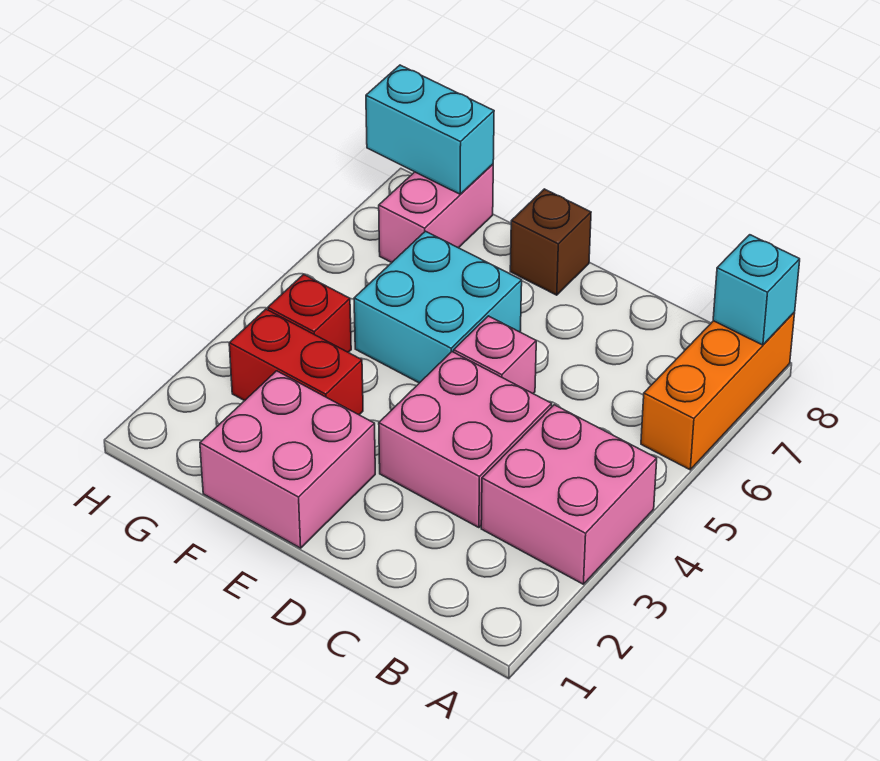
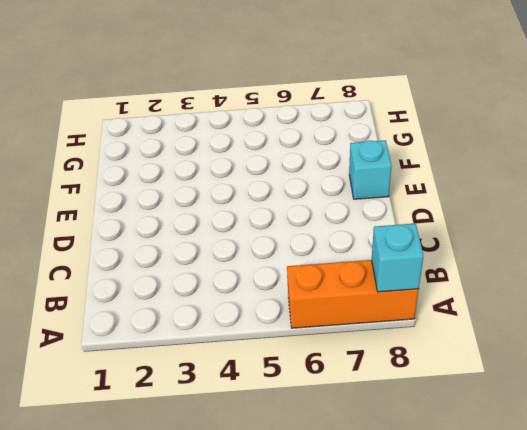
cyan 1x1 brick [349,140,391,199] -> brown 1x1 brick [510,189,591,295]
none -> pink 2x2 brick [481,405,657,584]
none -> pink 2x2 brick [379,352,552,528]
none -> pink 1x1 brick [454,316,536,393]

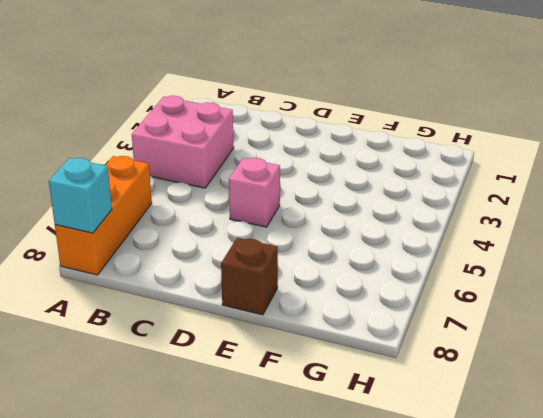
none -> pink 2x2 brick [379,352,552,528]
none -> pink 2x2 brick [200,371,375,548]
none -> cyan 2x2 brick [354,231,522,383]

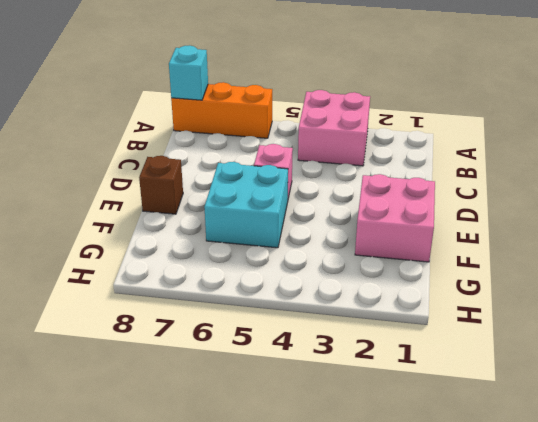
none -> pink 2x2 brick [379,352,552,528]
none -> red 1x2 brick [229,309,363,415]
none -> red 1x1 brick [268,274,351,352]

